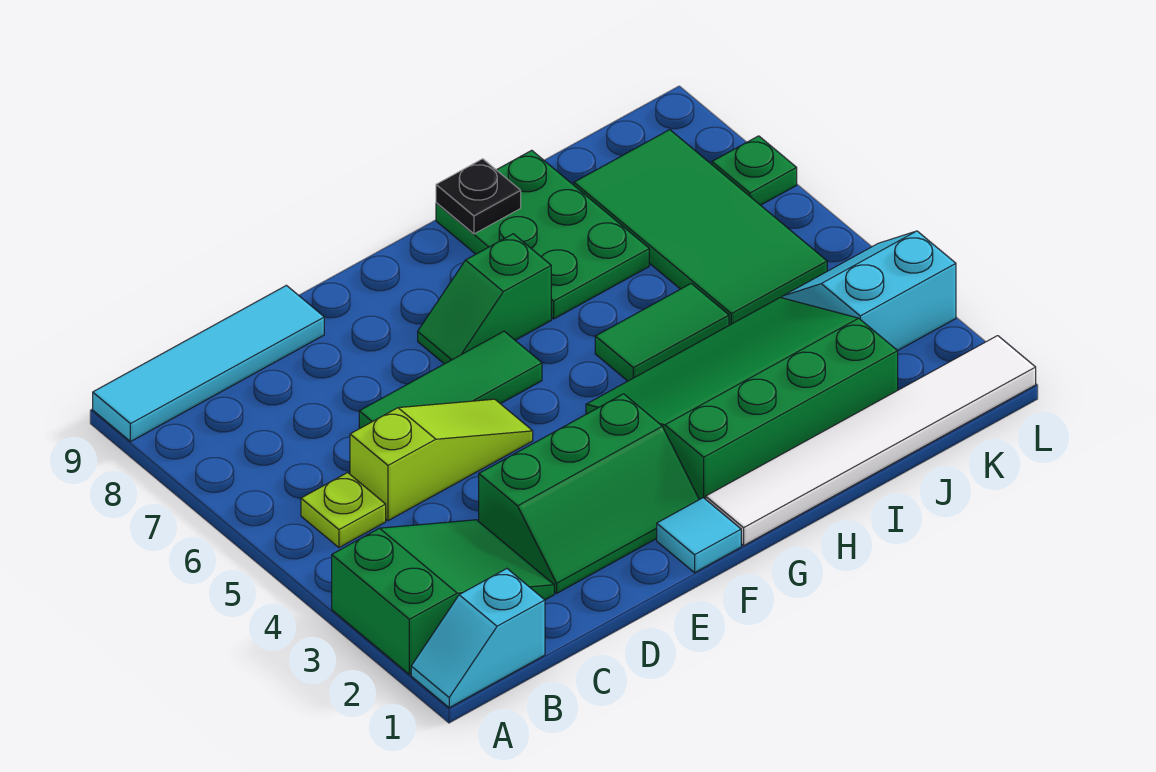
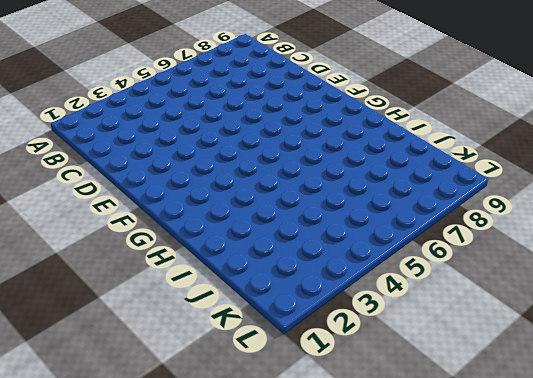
none -> cyan 1x2 slope [411,569,545,708]
none -> green 2x3 slope [332,520,554,674]
none -> cyan 1x4 tile [93,285,324,442]

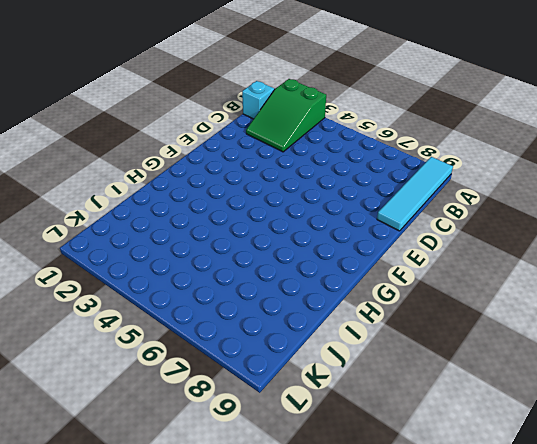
none -> lime 1x1 plate [301,473,386,548]
none -> lime 1x3 slope [350,399,533,521]
none -> green 2x3 slope [479,394,699,593]

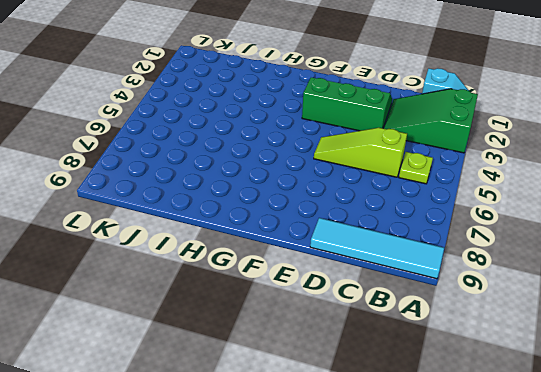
none -> green 1x3 tile [359,331,542,429]
none -> cyan 1x1 tile [657,498,741,573]
none -> green 1x2 slope [418,234,551,364]

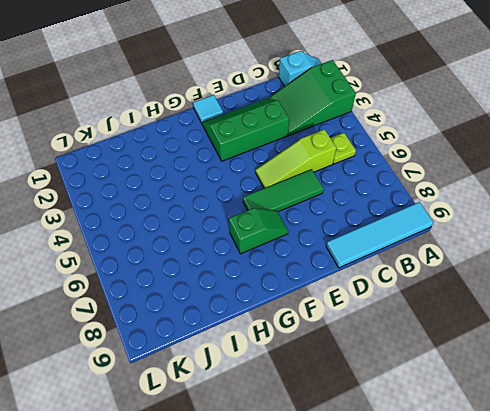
none -> white 1x6 tile [706,336,1036,546]
none -> green 3x4 slope [586,298,898,500]
none -> green 1x2 tile [595,284,729,381]

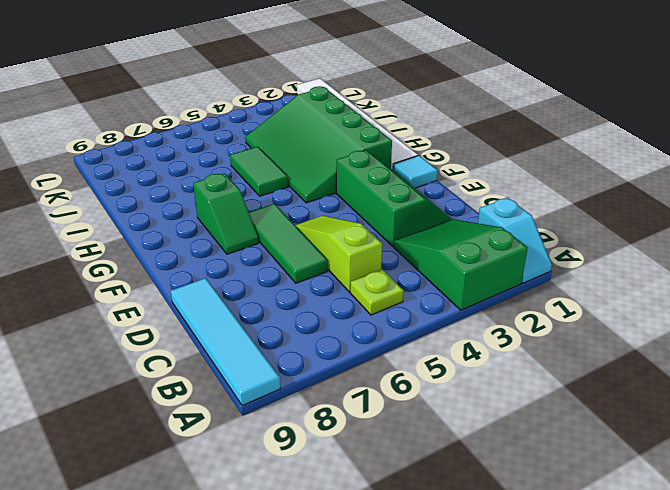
none -> green 2x3 plate [436,150,649,319]
none -> green 2x4 tile [574,130,827,325]
none -> cyan 2x2 slope [782,231,956,351]

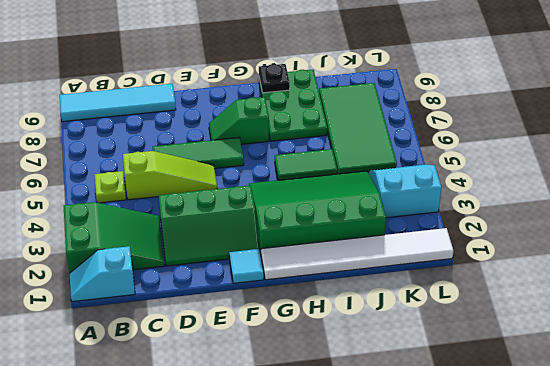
none -> green 1x1 plate [712,136,797,205]

